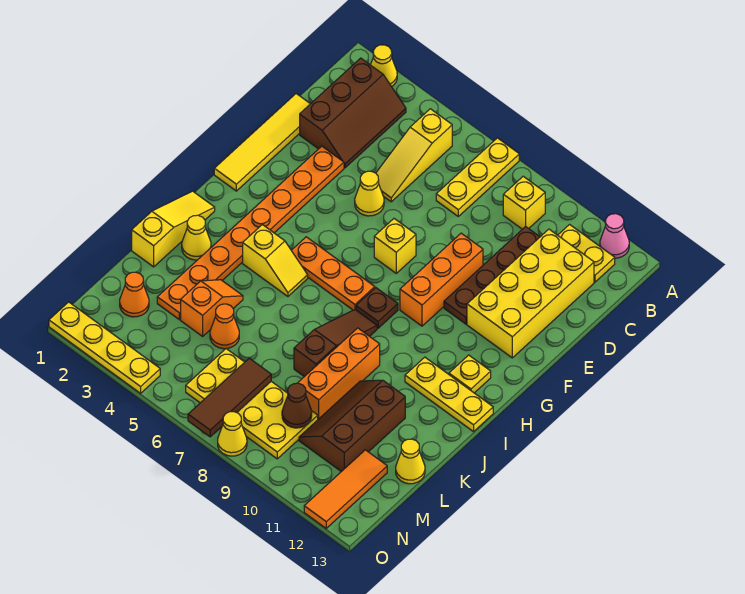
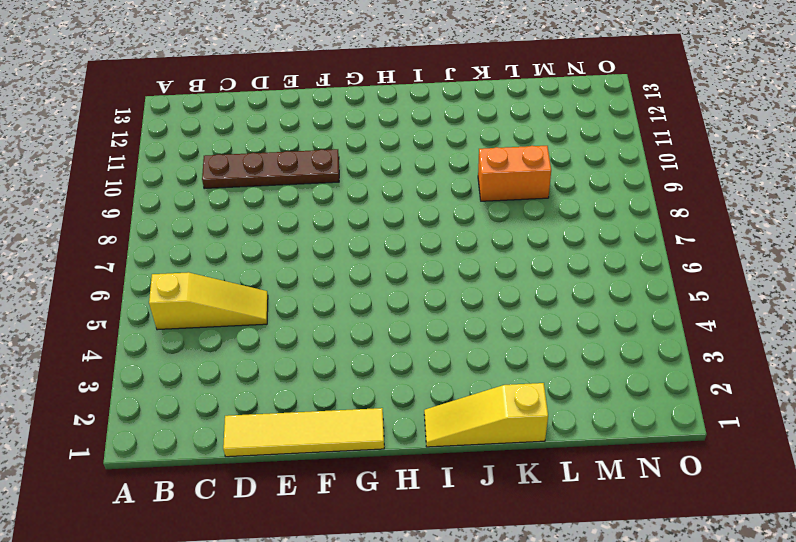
orange 1x2 brick [478,146,551,201] -> orange 1x3 brick [298,328,380,419]
none -> yellow 1x1 cone [371,45,397,87]
none -> yellow 1x3 plate [436,138,519,216]
none -> pink 1x1 cone [600,214,629,258]
none -> brown 2x3 slope [300,58,406,168]

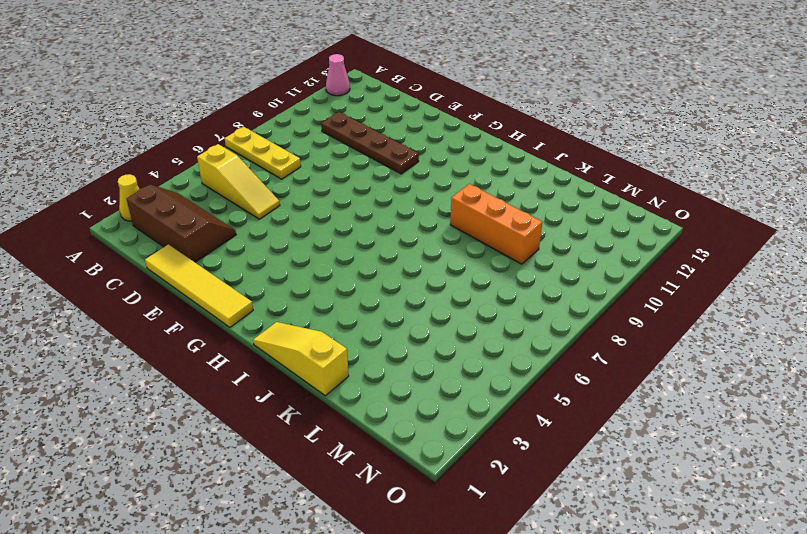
none -> yellow 1x1 brick [503,176,545,229]
none -> yellow 1x2 plate [558,225,615,282]
none -> yellow 2x4 brick [467,229,594,358]
none -> orange 1x8 plate [157,146,344,320]

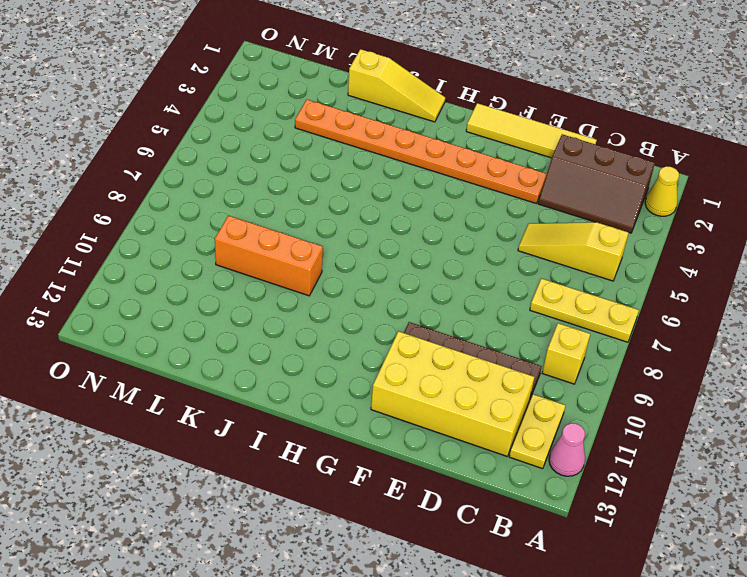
none -> yellow 1x1 cone [355,171,384,216]
none -> orange 1x3 brick [400,233,483,326]
none -> yellow 1x1 brick [374,219,416,273]
none -> orange 1x3 plate [291,237,375,310]

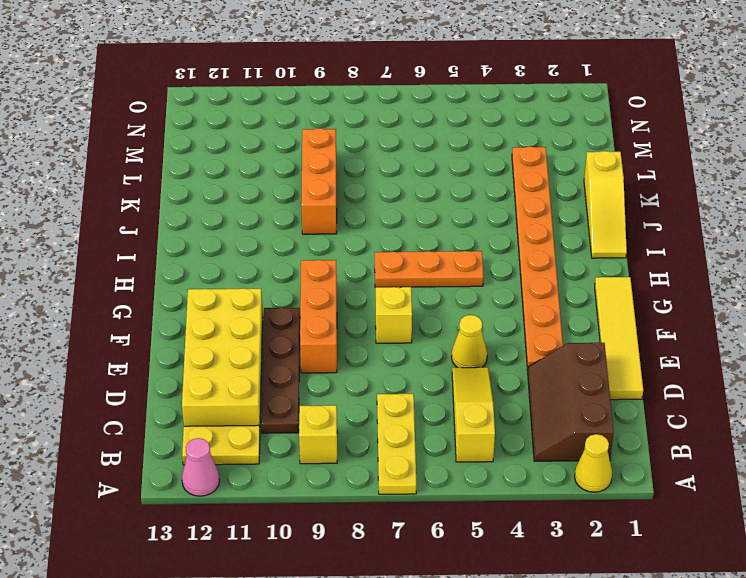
none -> brown 1x1 plate [356,288,398,328]
none -> yellow 1x1 plate [449,355,491,393]
none -> yellow 1x2 slope [243,225,308,296]
none -> brown 1x3 slope [294,310,377,377]

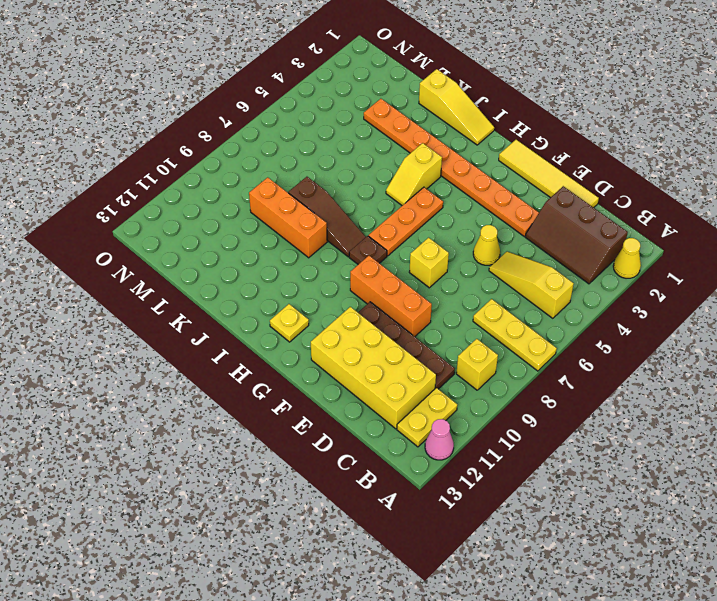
none -> yellow 1x3 plate [405,357,493,432]
none -> yellow 1x1 cone [182,215,211,260]
none -> orange 1x2 slope [181,280,243,336]
none -> brown 2x3 slope [299,380,405,472]

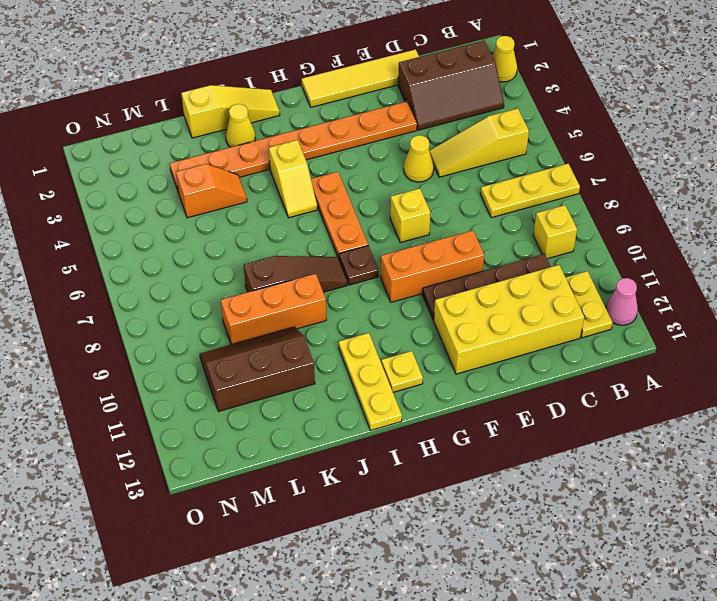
none -> orange 1x1 cone [210,304,239,349]
none -> yellow 1x1 cone [396,439,425,484]
none -> orange 1x1 cone [120,272,149,317]
none -> yellow 2x4 plate [186,349,318,459]

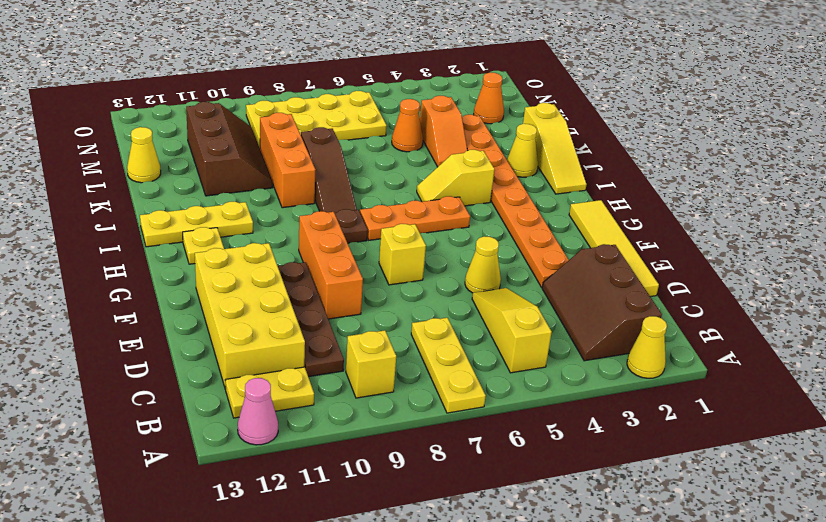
none -> orange 1x3 tile [304,450,387,528]
none -> yellow 1x4 plate [49,302,160,393]
none -> yellow 1x1 cone [218,412,247,456]
none -> brown 1x3 tile [188,358,271,437]

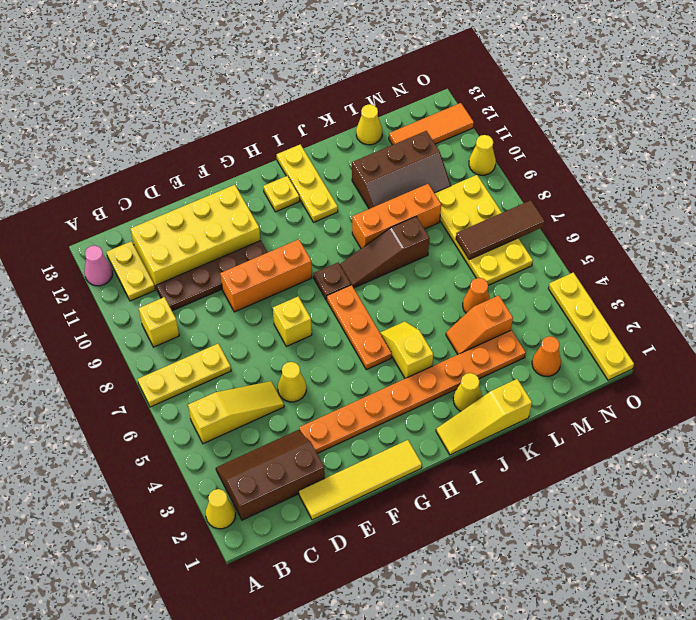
yellow 1x1 cone [469,135,496,175] -> yellow 1x1 cone moved to [218,412,247,456]
none -> brown 1x1 cone [282,383,312,428]

